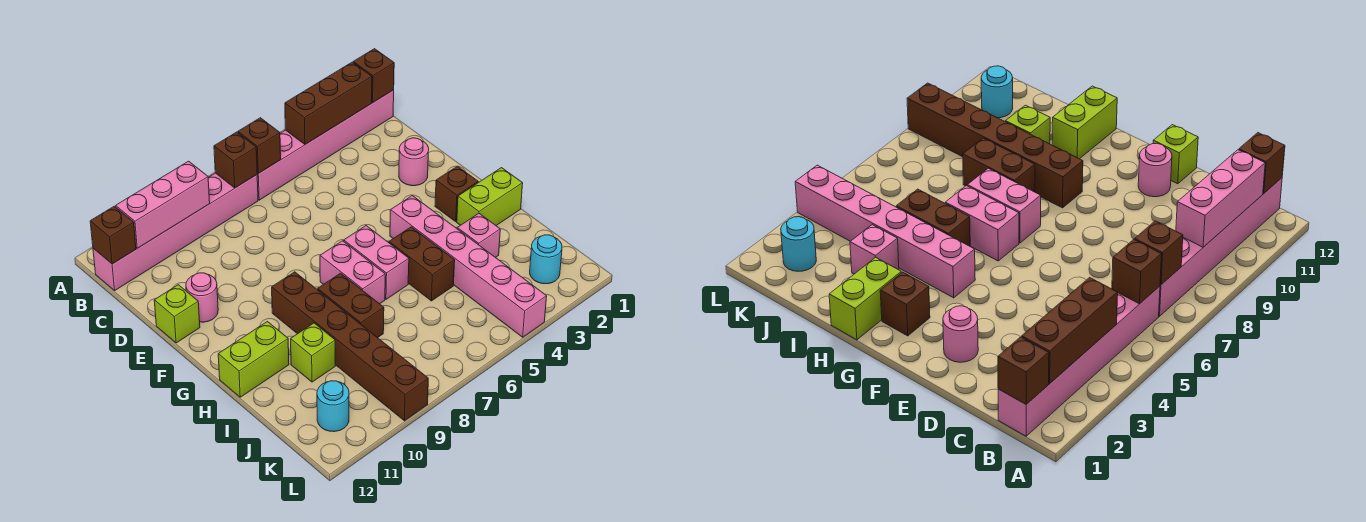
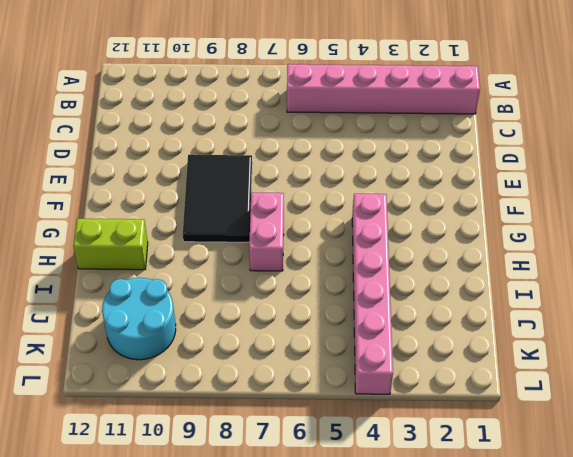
black 2x3 tile [183,155,252,242] -> brown 1x6 brick [272,272,428,421]
cyan 2x2 round brick [102,278,176,360] -> cyan 1x1 round brick [317,381,349,432]
none -> pink 1x6 brick [93,173,258,290]
none -> pink 1x1 round brick [399,138,429,186]
none -> pink 1x1 round brick [186,273,218,322]

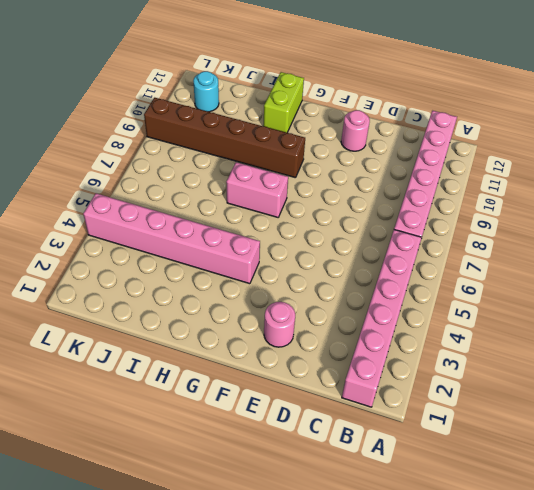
none -> lime 1x1 brick [154,285,200,343]
none -> brown 1x1 brick [435,166,478,221]
none -> pink 1x2 brick [344,226,409,299]

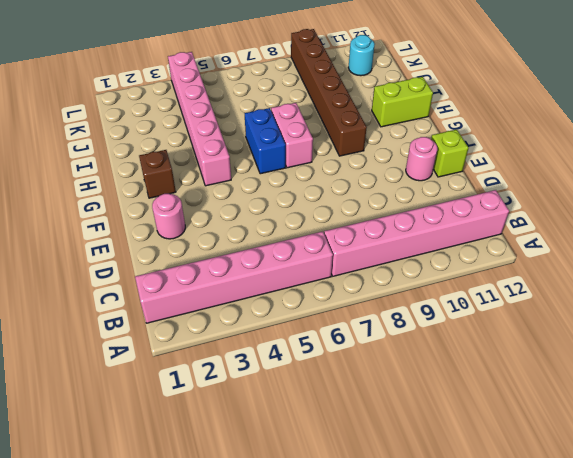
blue 1x2 brick [245,108,286,174] -> pink 1x2 brick [344,226,409,299]
none -> lime 1x2 brick [457,168,523,226]
none -> brown 1x2 brick [389,227,455,301]
none -> brown 1x2 brick [318,273,384,338]

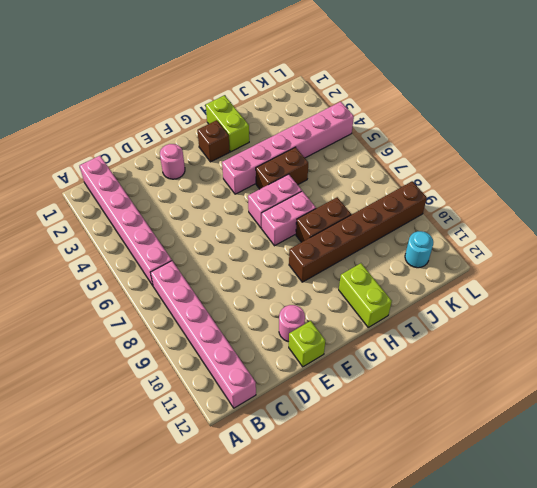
none -> pink 1x1 brick [457,213,500,258]
none -> lime 1x1 brick [291,323,335,382]
none -> cyan 1x1 round brick [530,235,562,284]

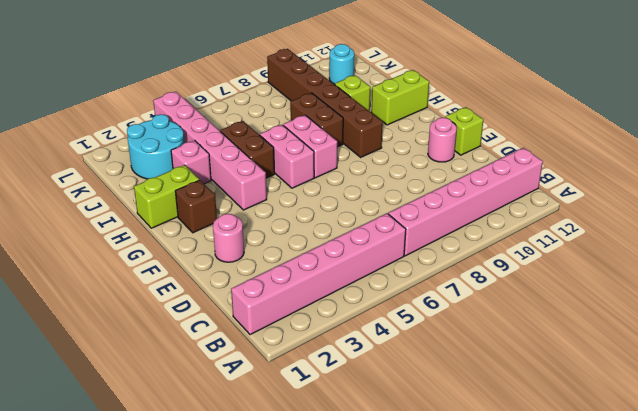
cyan 2x2 round brick [127,114,184,179] -> cyan 1x1 round brick [530,235,562,284]
none -> brown 1x1 brick [353,49,394,102]
none -> brown 1x3 brick [285,62,372,144]
none -> brown 1x1 brick [238,118,281,173]

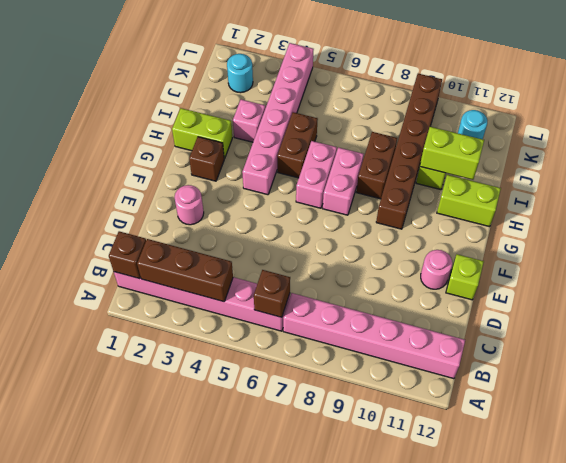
lime 1x2 brick [420,127,484,180] -> none
none -> brown 1x1 brick [214,132,257,188]
none -> pink 1x3 brick [116,161,210,248]
none -> brown 1x1 brick [90,206,136,264]

